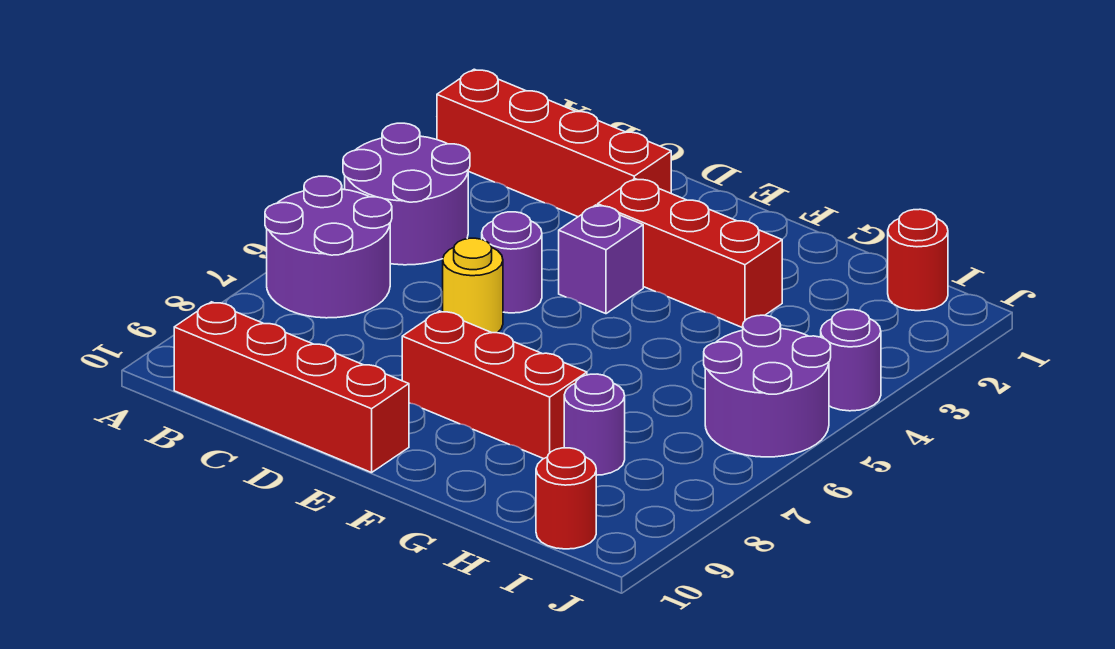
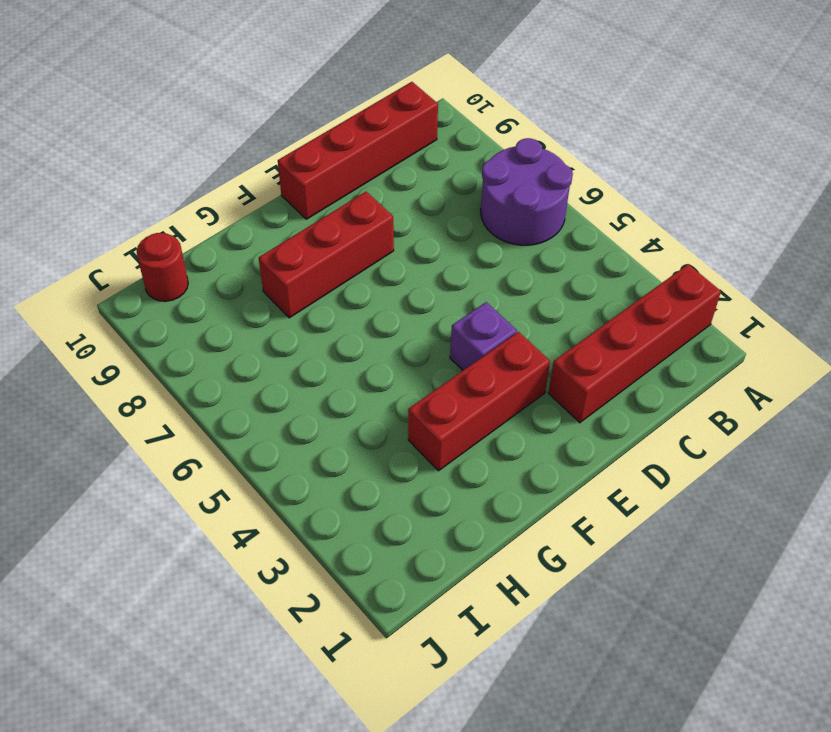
none -> purple 2x2 round brick [343,123,470,265]
none -> purple 1x1 round brick [482,212,542,313]
none -> yellow 1x1 round brick [443,238,503,333]

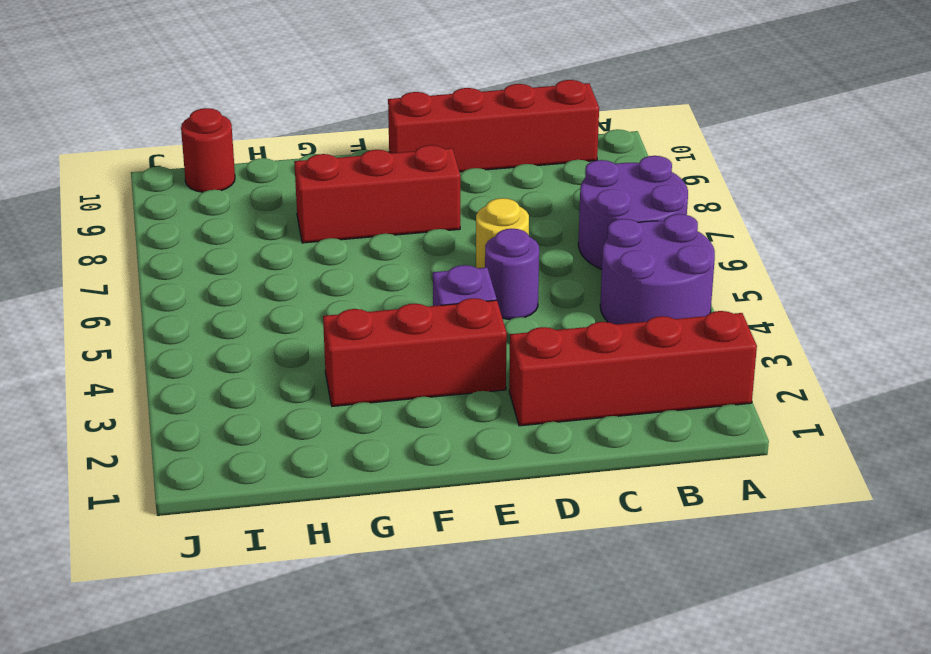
none -> purple 1x1 round brick [564,374,625,475]
none -> red 1x1 round brick [888,209,948,311]
none -> purple 2x2 round brick [704,315,831,457]

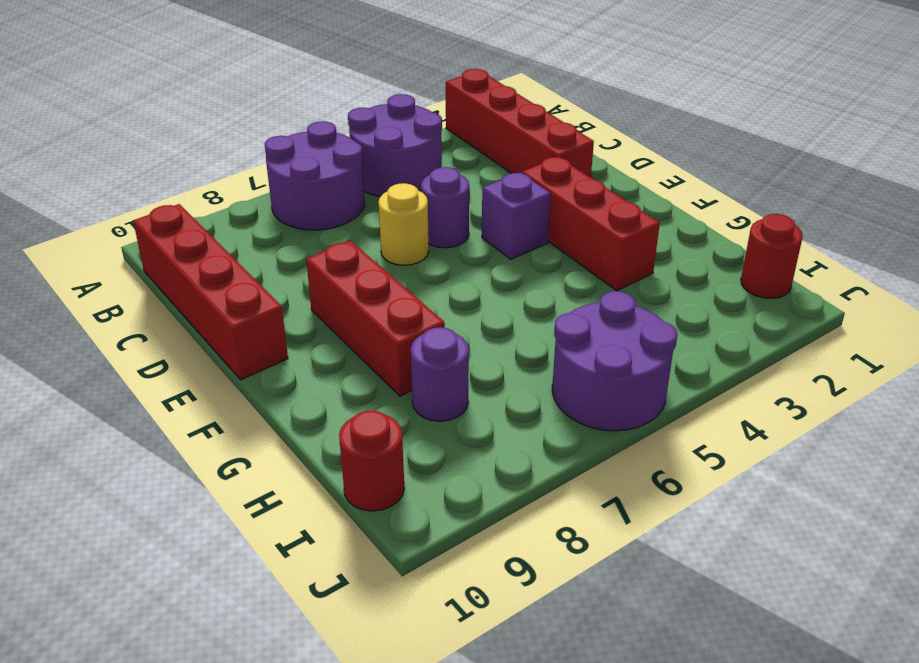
none -> purple 1x1 round brick [821,310,881,411]

